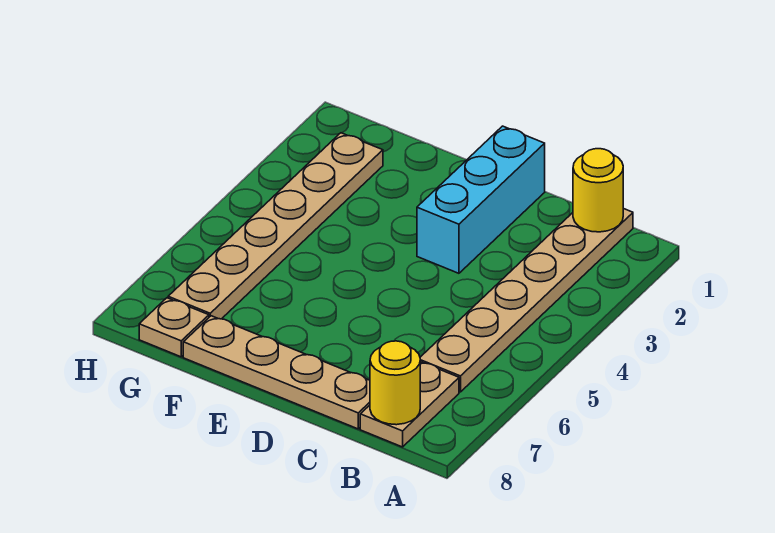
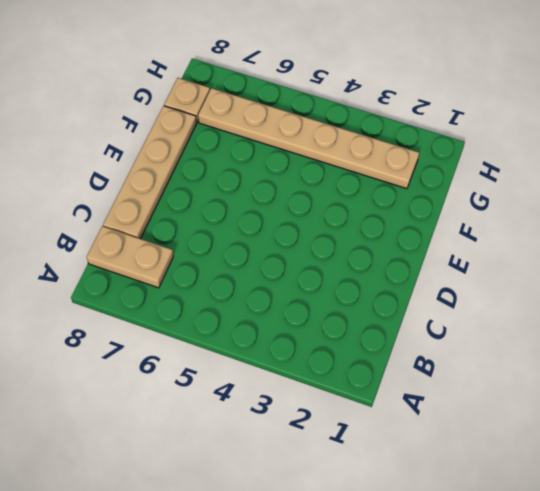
none -> tan 1x6 plate [420,208,633,392]
none -> cyan 1x3 brick [417,126,545,273]

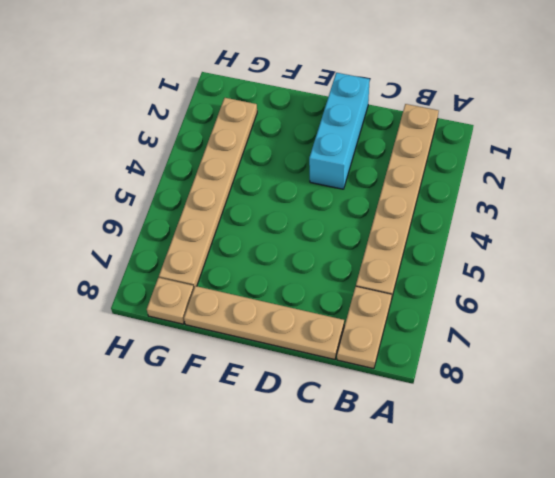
none -> yellow 1x1 round brick [573,149,623,232]
none -> yellow 1x1 round brick [370,341,420,425]

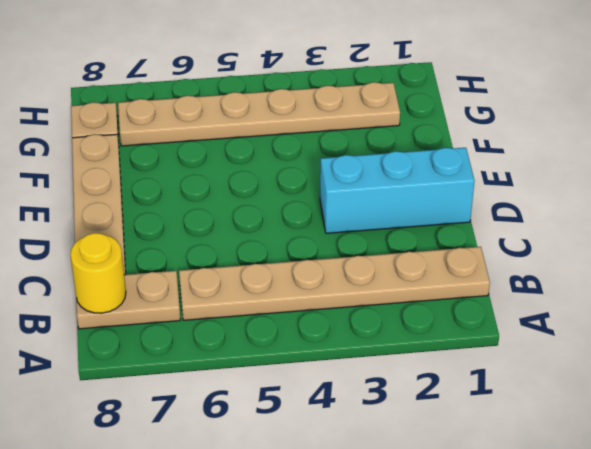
none -> yellow 1x1 round brick [573,149,623,232]

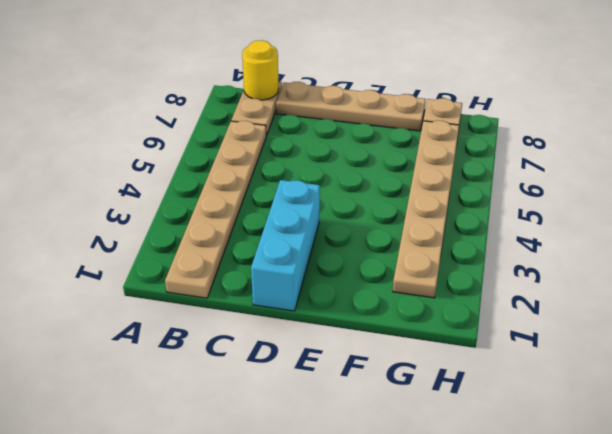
none -> yellow 1x1 round brick [573,149,623,232]

